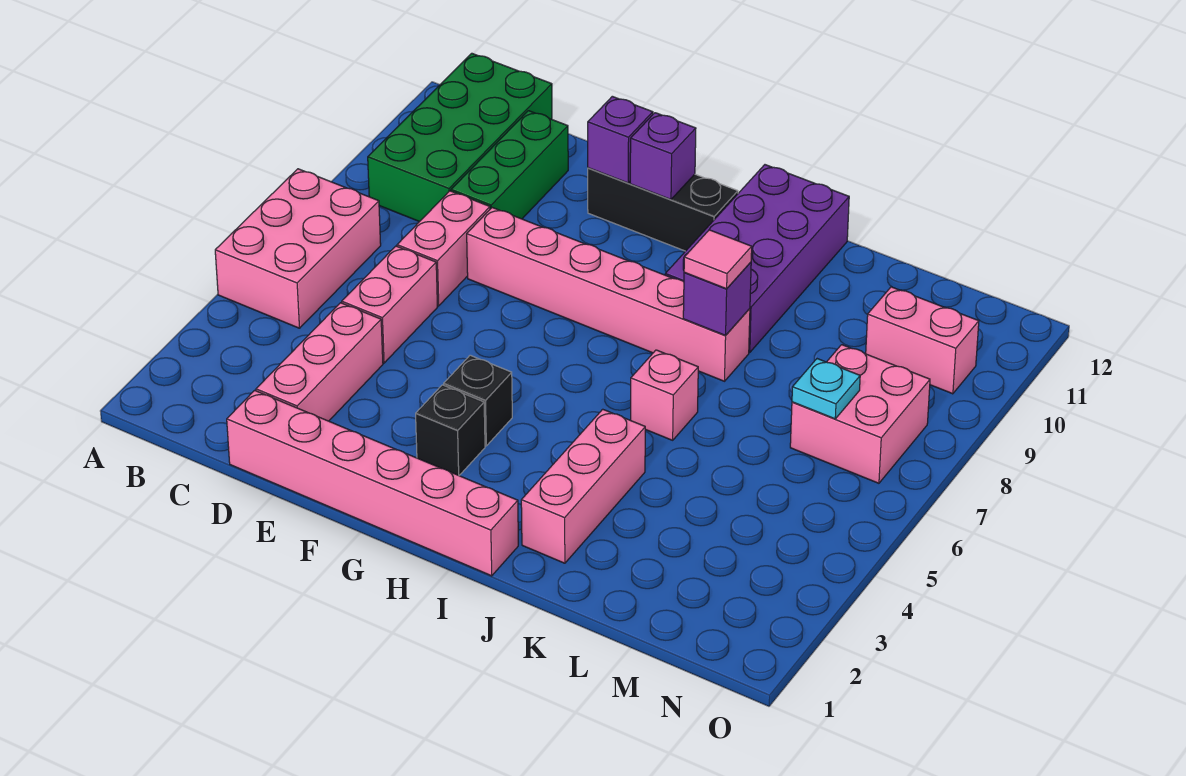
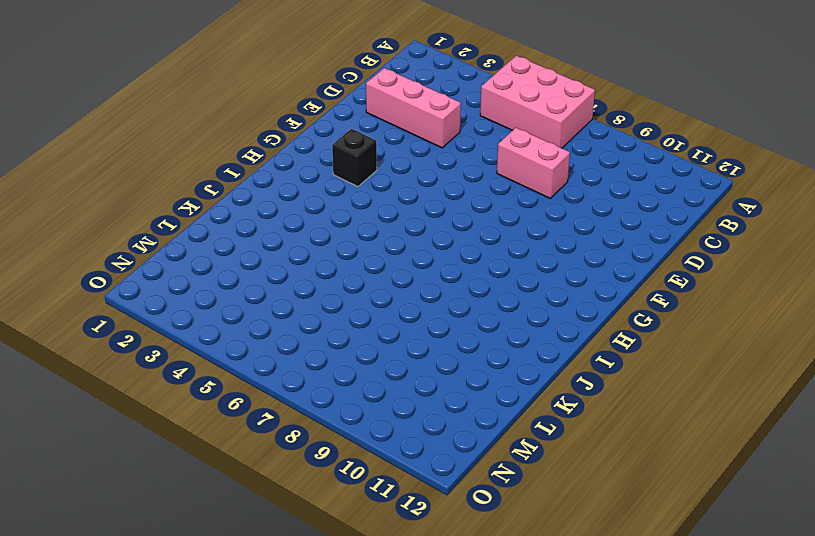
none -> green 2x4 brick [368,53,552,222]
none -> pink 1x6 brick [227,390,518,576]
none -> pink 1x2 brick [342,246,437,363]

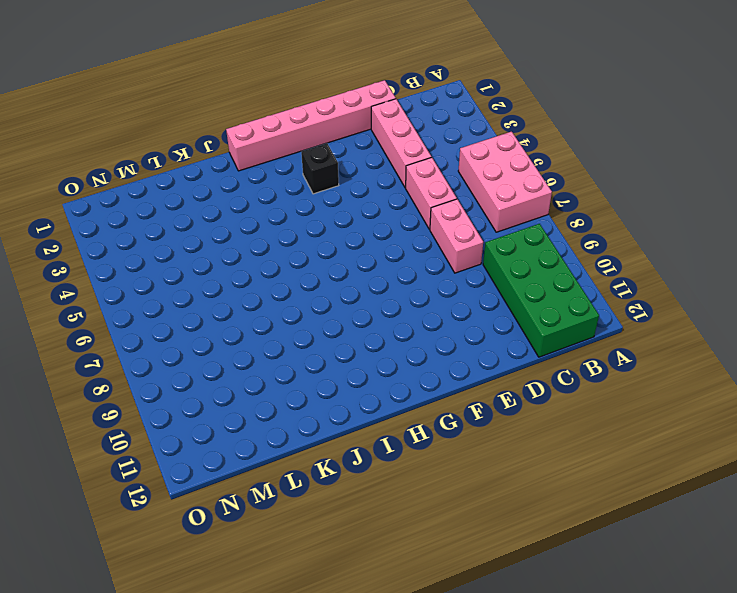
none -> green 1x3 brick [451,111,568,219]
none -> pink 1x6 brick [467,208,750,381]
none -> black 1x3 brick [588,168,738,251]

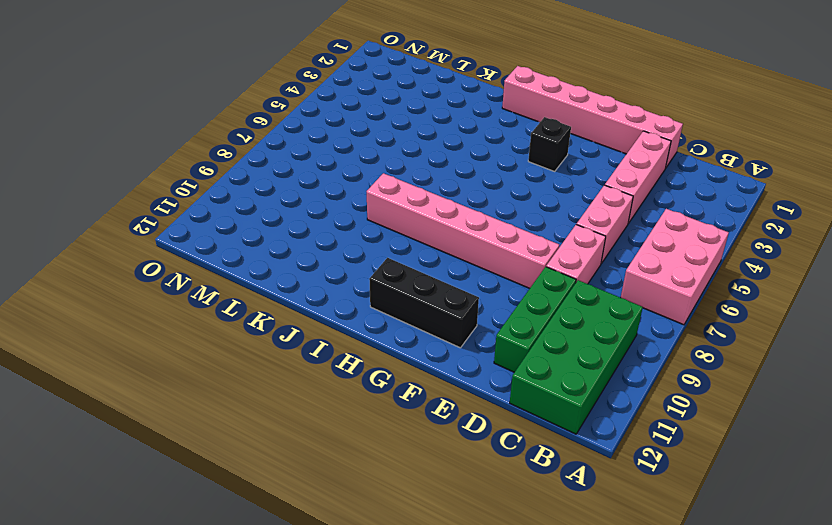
none -> black 1x1 brick [444,355,512,446]
none -> purple 2x4 brick [665,165,849,352]
none -> pink 1x3 brick [521,409,645,563]

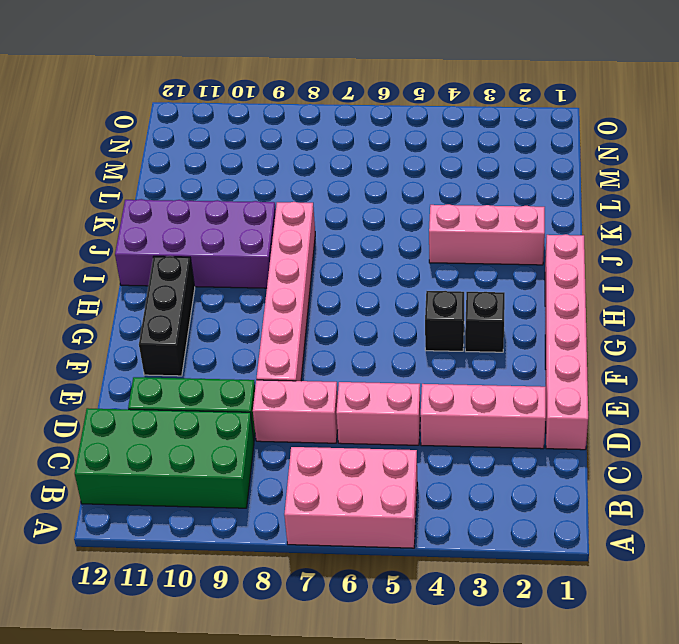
none -> pink 1x1 brick [630,350,698,440]
none -> pink 2x2 brick [790,345,930,483]
none -> pink 1x2 brick [866,287,979,394]

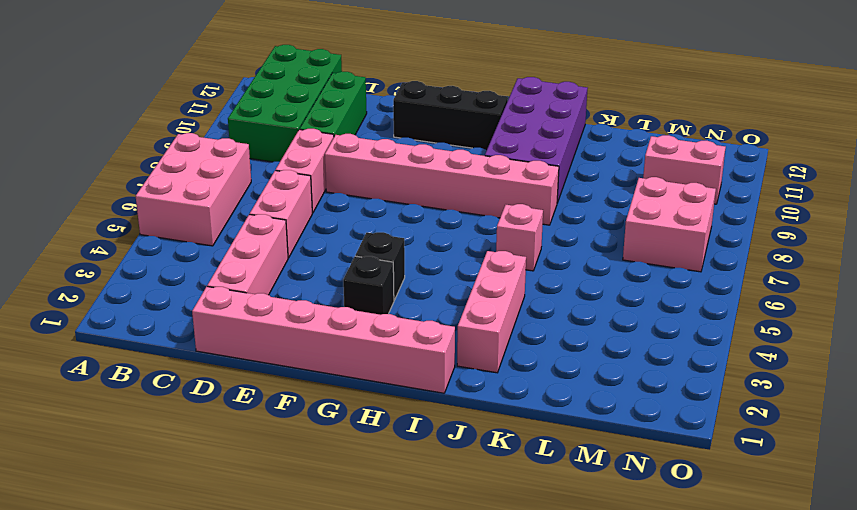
none -> purple 1x1 brick [588,96,653,183]
none -> purple 1x1 brick [630,113,696,199]
none -> purple 1x1 brick [683,262,751,335]

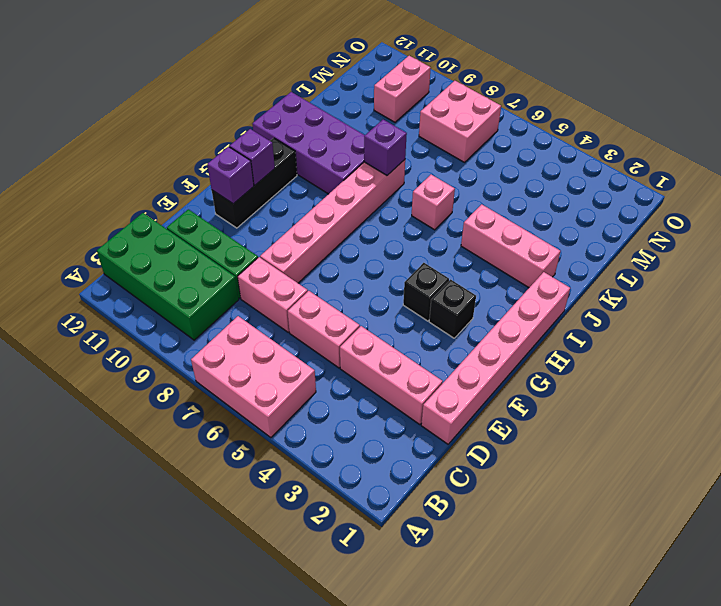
none -> cyan 1x1 plate [792,359,860,419]
none -> pink 1x1 tile [684,230,752,289]

